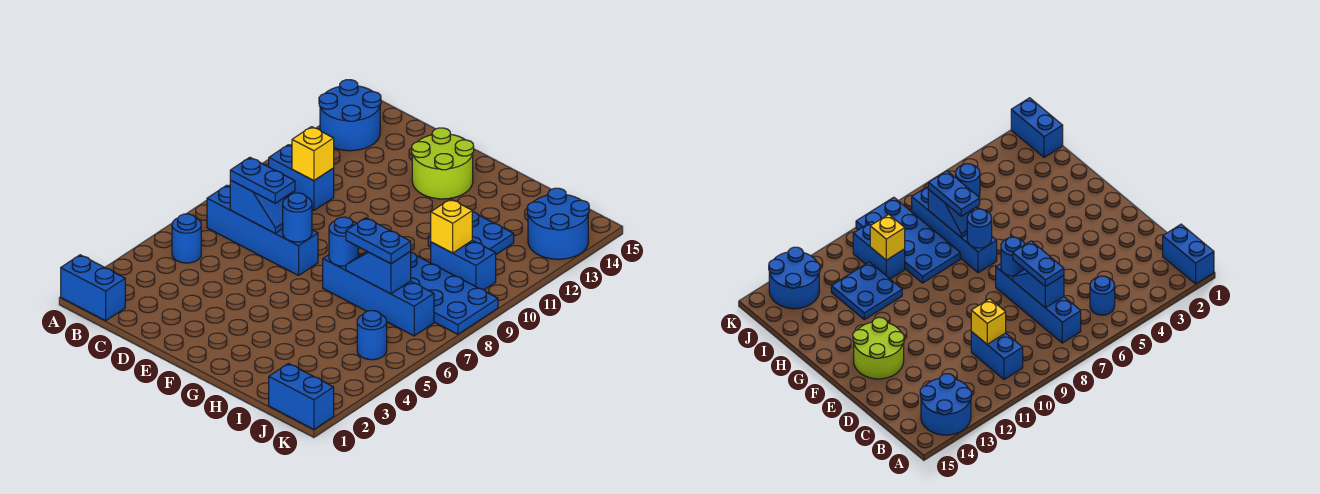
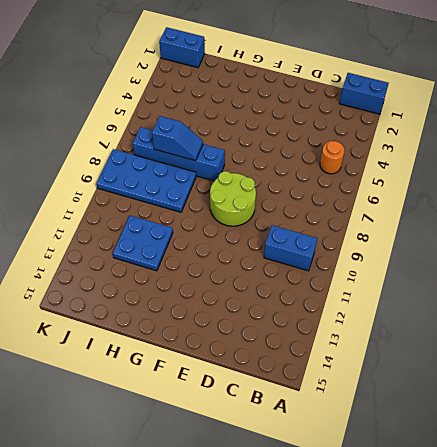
orange 1x1 round brick [320,141,345,174] -> blue 1x1 round brick [172,214,201,263]
lime 2x2 round brick [210,171,256,226] -> lime 2x2 round brick moved to [412,128,474,199]
none -> blue 2x2 round brick [319,80,381,151]
none -> blue 1x4 brick [207,185,318,275]
none -> blue 1x2 brick [431,241,496,290]

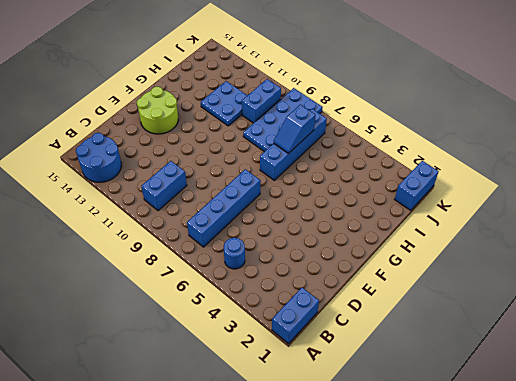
none -> blue 1x1 round brick [357,311,387,360]
none -> blue 2x2 round brick [527,188,589,259]
none -> blue 1x2 slope [230,180,285,233]

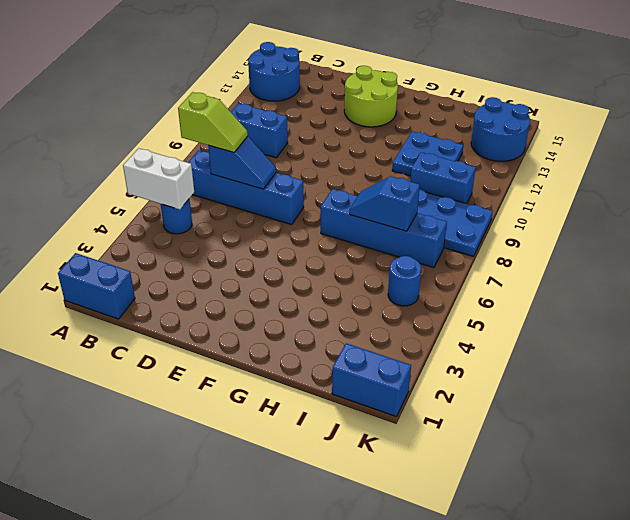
white 1x2 brick [123,148,194,210] -> none
lime 1x2 slope [178,92,248,152] -> blue 1x2 plate [230,157,295,203]
none -> yellow 1x1 brick [292,127,334,181]
none -> blue 1x1 round brick [283,193,312,242]
none -> blue 1x1 round brick [329,217,358,266]

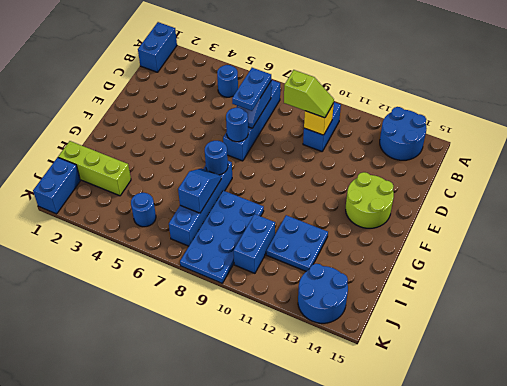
lime 1x2 slope [284,70,334,118] -> none
lime 1x3 brick [58,141,131,196] -> none
none -> yellow 1x1 brick [431,199,472,253]
none -> blue 1x2 plate [346,218,411,264]

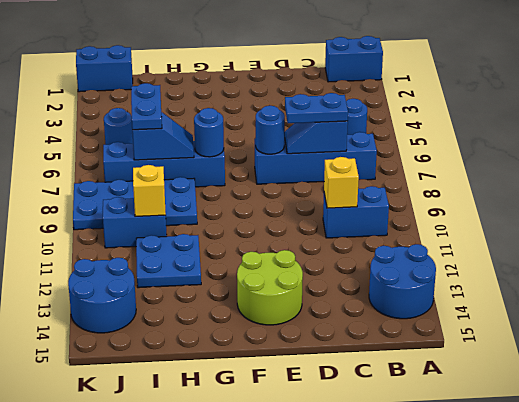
blue 1x2 plate [131,83,162,130] -> blue 1x2 plate turned to [346,218,411,264]

